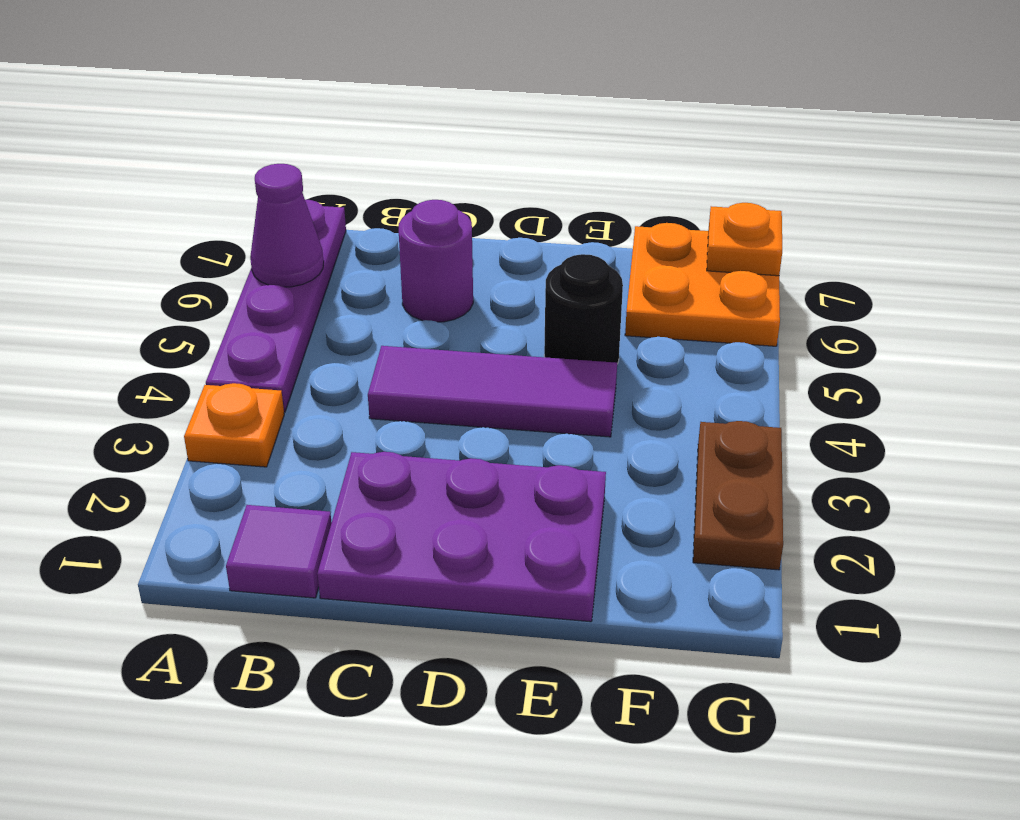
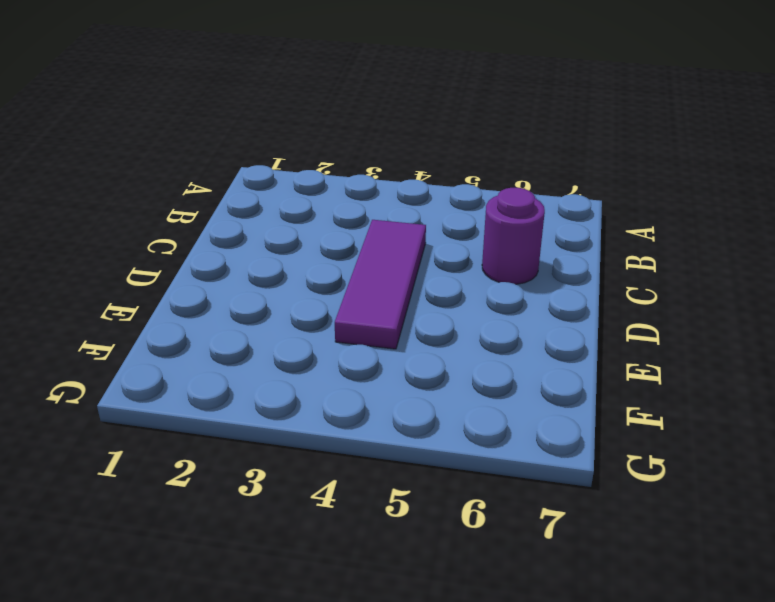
none -> orange 1x1 plate [184,383,284,467]
none -> purple 1x4 plate [206,200,346,412]

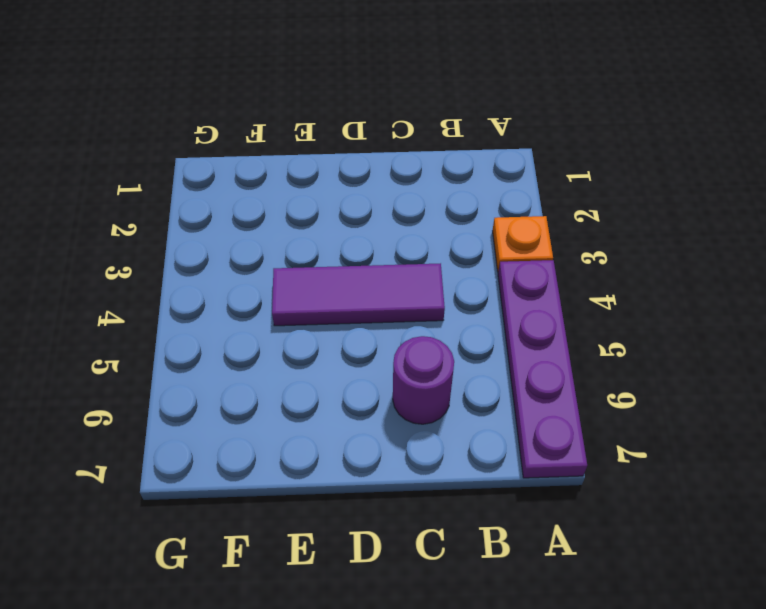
none -> purple 1x1 tile [226,505,332,598]
none -> purple 2x3 plate [317,452,606,622]

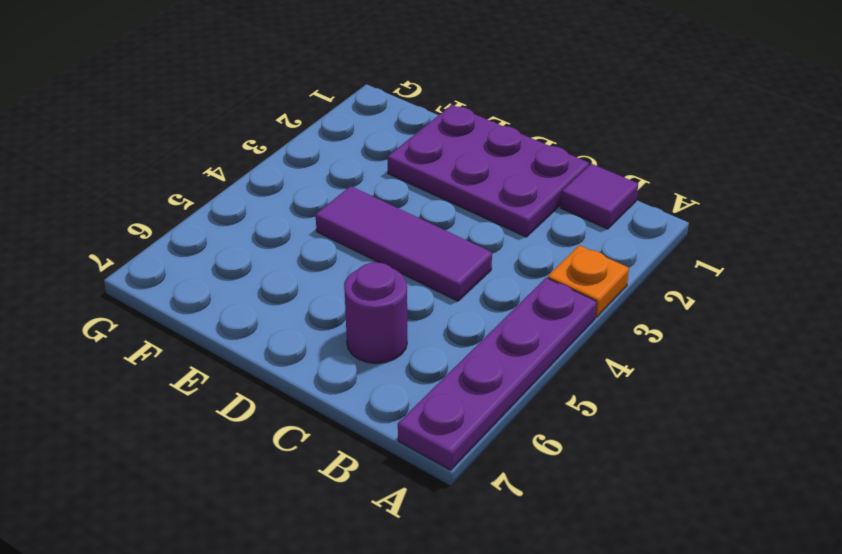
none -> black 1x1 round brick [544,254,623,364]
none -> orange 2x2 plate [625,223,780,346]

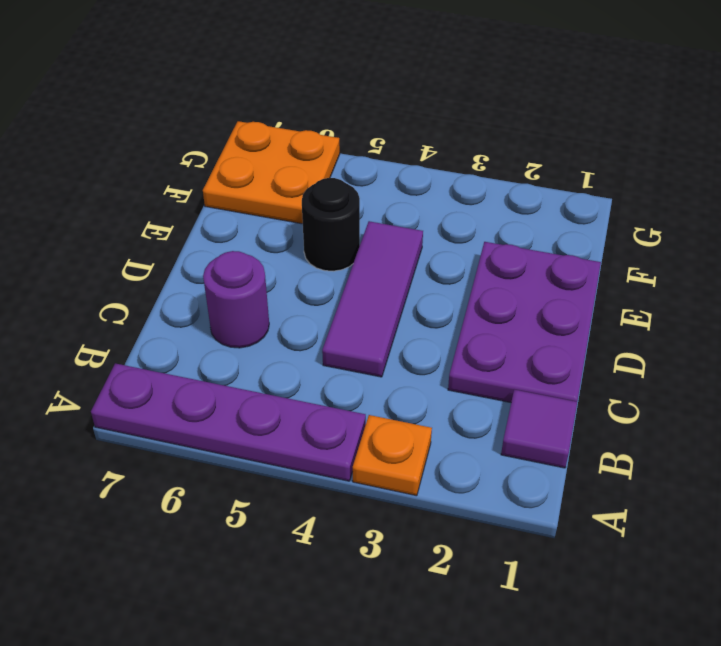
none -> brown 1x2 plate [693,421,783,570]
none -> purple 1x1 cone [250,164,324,287]

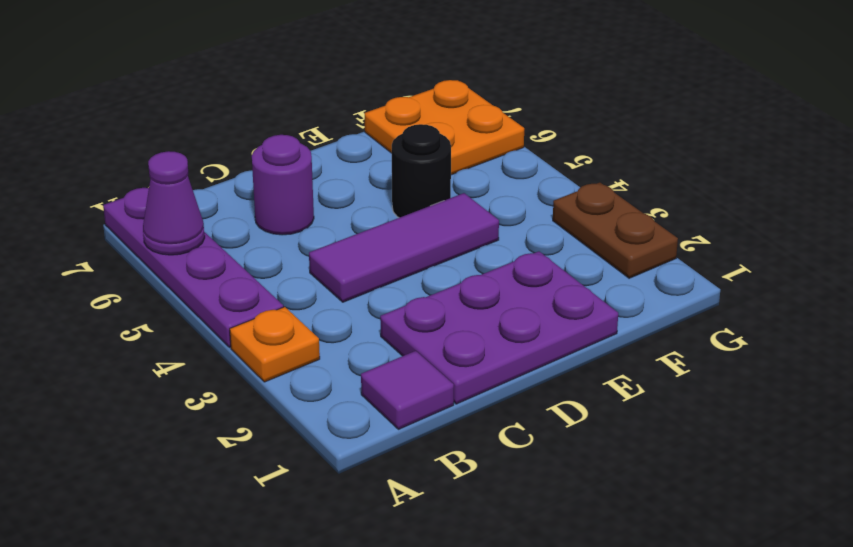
none -> orange 1x1 plate [707,203,782,276]

